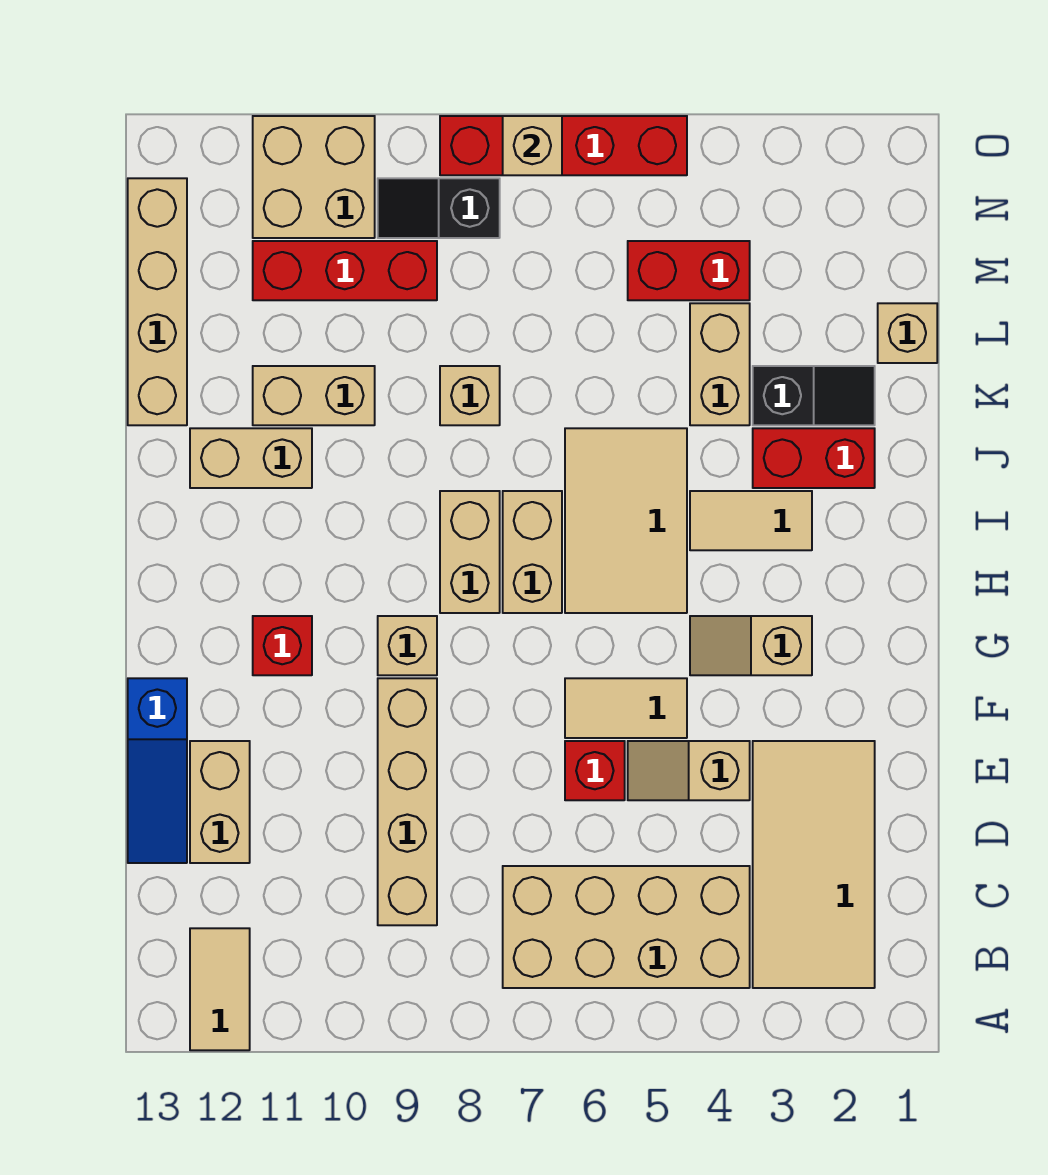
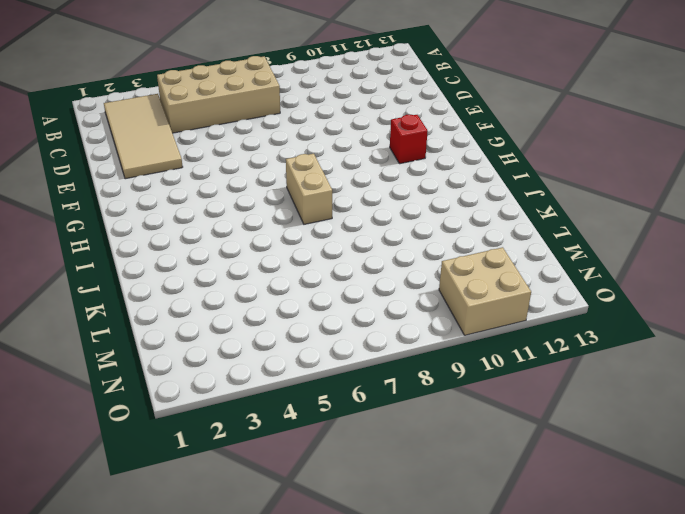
none -> tan 1x2 tile [190,928,250,1050]
none -> tan 1x4 brick [378,678,437,925]
none -> tan 1x2 brick [190,741,250,863]
none -> blue 1x3 slope [128,678,187,863]

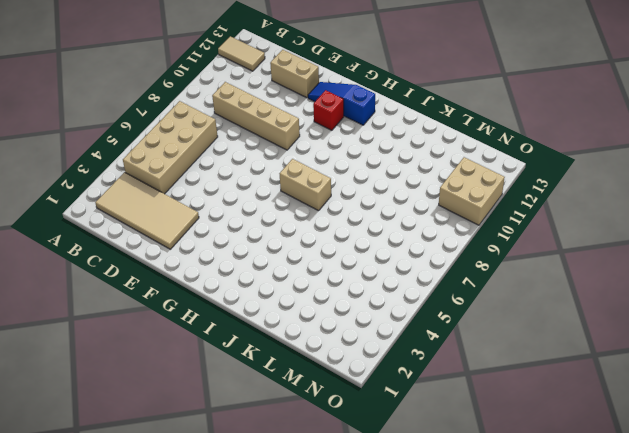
blue 1x3 slope [308,82,375,125] -> blue 1x3 slope moved to [128,678,187,863]
none -> tan 1x2 slope [628,741,750,800]
none -> red 1x1 brick [565,741,625,800]
none -> tan 1x2 tile [565,678,687,738]
none -> tan 1x2 slope [690,616,812,675]

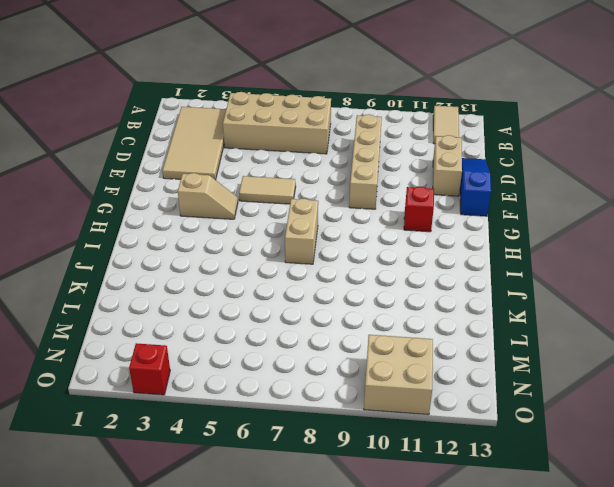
red 1x1 brick [129,343,170,395] -> red 1x1 brick moved to [565,741,625,800]
none -> tan 1x2 slope [628,741,750,800]
none -> tan 1x1 brick [378,616,437,675]
none -> tan 2x3 tile [565,428,687,613]
none -> tan 1x2 brick [440,491,500,613]

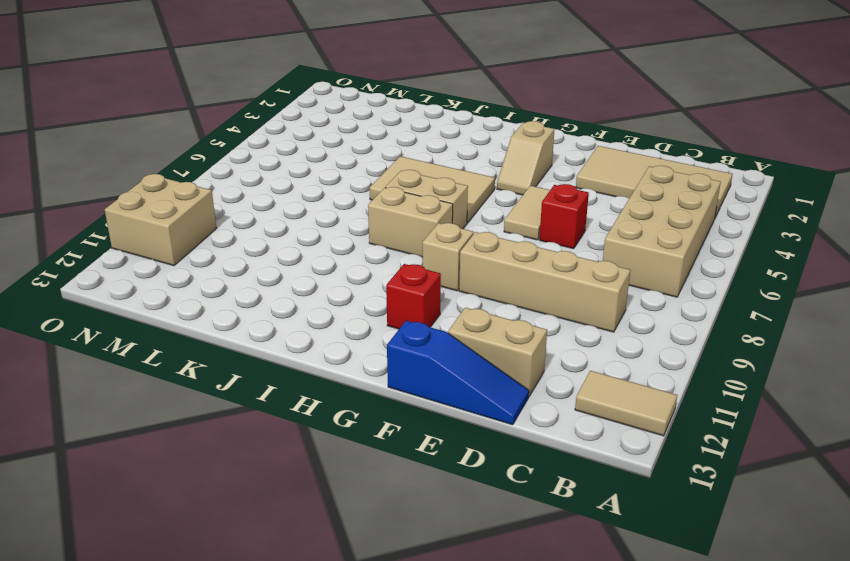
none -> tan 1x2 slope [628,741,750,800]
none -> tan 1x2 tile [690,491,812,550]
none -> red 1x2 brick [753,428,875,488]
none -> tan 1x2 brick [190,428,312,488]

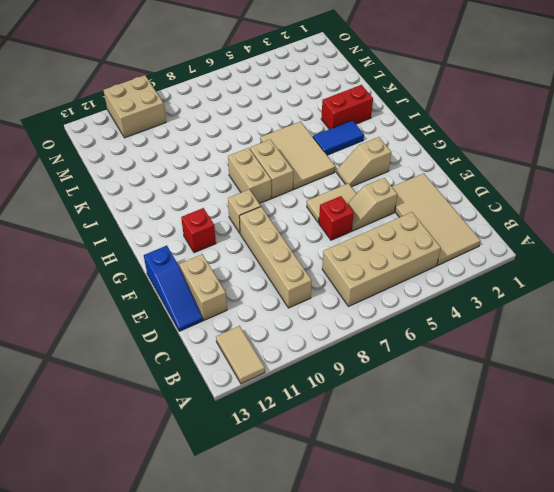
blue 1x2 tile [313,120,364,155] -> tan 1x2 tile [690,491,812,550]
none -> tan 1x2 brick [190,428,312,488]
none -> black 1x2 slope [753,366,875,425]
none -> tan 1x2 brick [690,303,750,425]
none -> tan 1x1 brick [440,366,500,425]

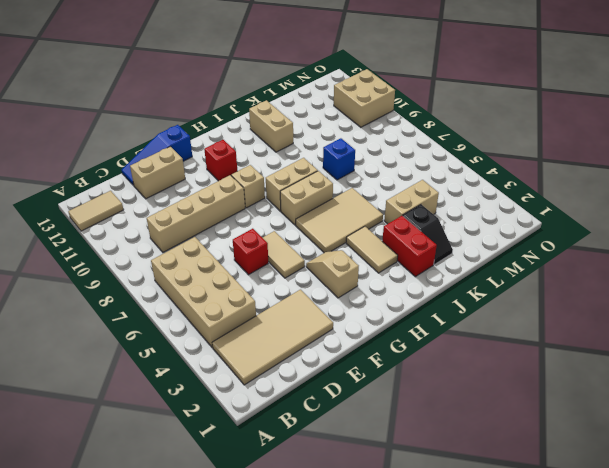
blue 1x1 brick [323,138,355,180] -> tan 1x1 brick [440,366,500,425]
none -> tan 1x2 slope [628,741,750,800]
none -> tan 1x2 brick [253,366,375,425]
none -> tan 1x4 brick [128,178,187,425]
none -> tan 1x1 brick [878,303,937,363]

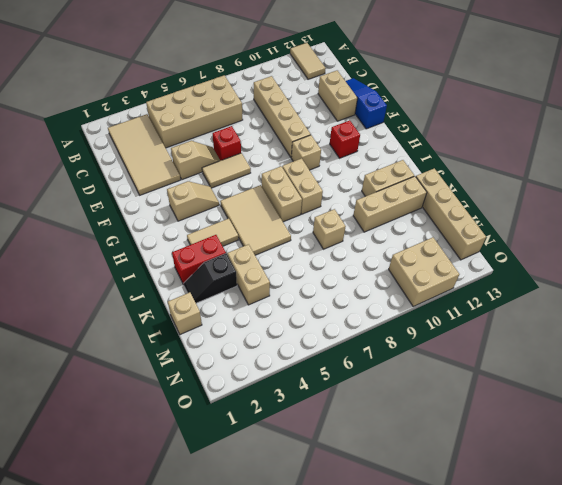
tan 1x3 brick [353,176,427,232] -> tan 1x2 brick [253,366,375,425]
none -> red 1x2 brick [628,241,750,300]
none -> red 1x3 brick [253,241,437,300]
none -> black 1x2 slope [378,178,500,238]
none -> red 1x4 brick [440,116,687,175]

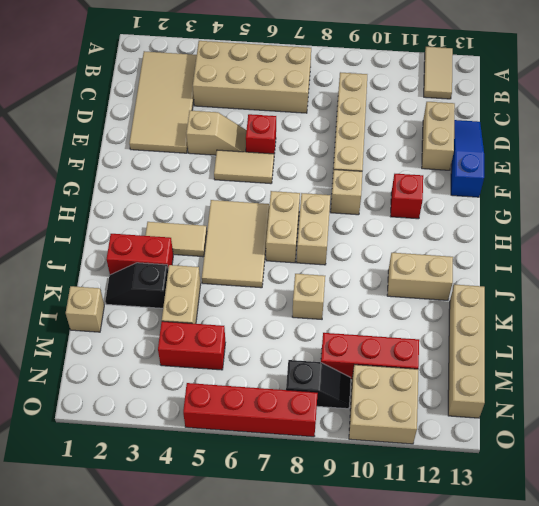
none -> tan 1x2 slope [690,616,812,675]
none -> tan 1x2 brick [253,366,375,425]
none -> tan 1x1 brick [503,116,562,175]

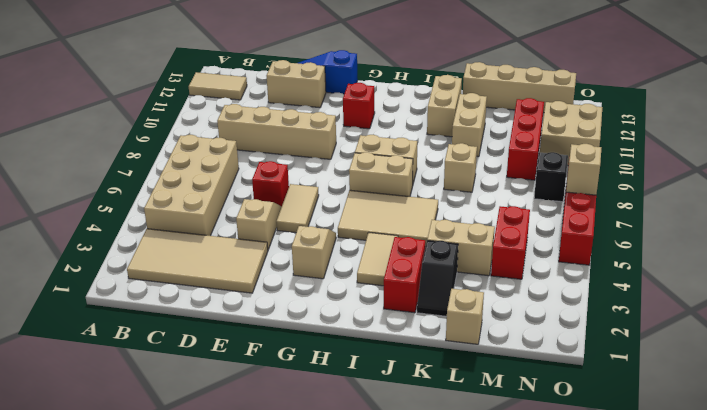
none -> tan 1x1 brick [378,616,437,675]

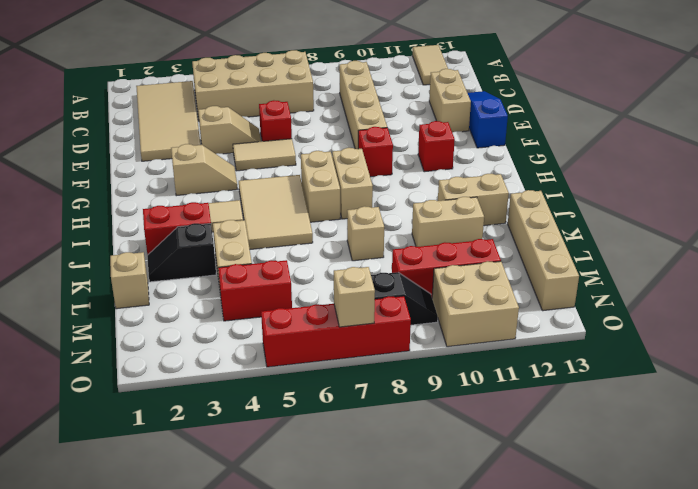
red 1x1 brick [358,127,393,177] -> tan 1x1 brick [378,616,437,675]

